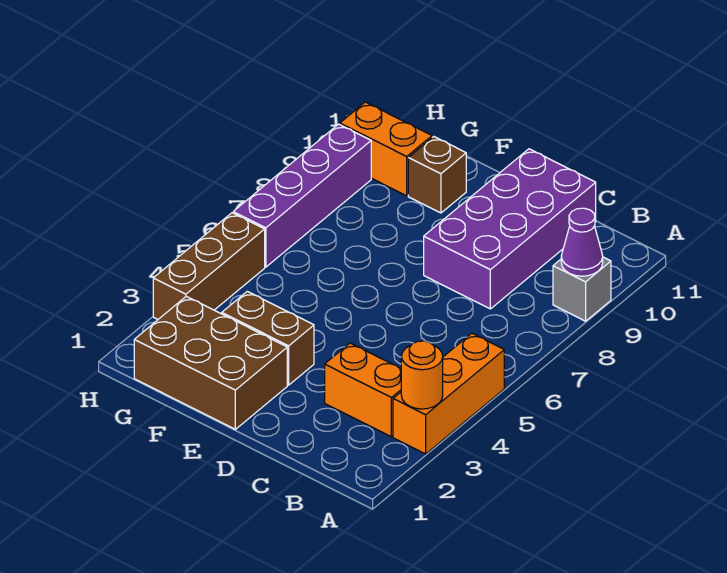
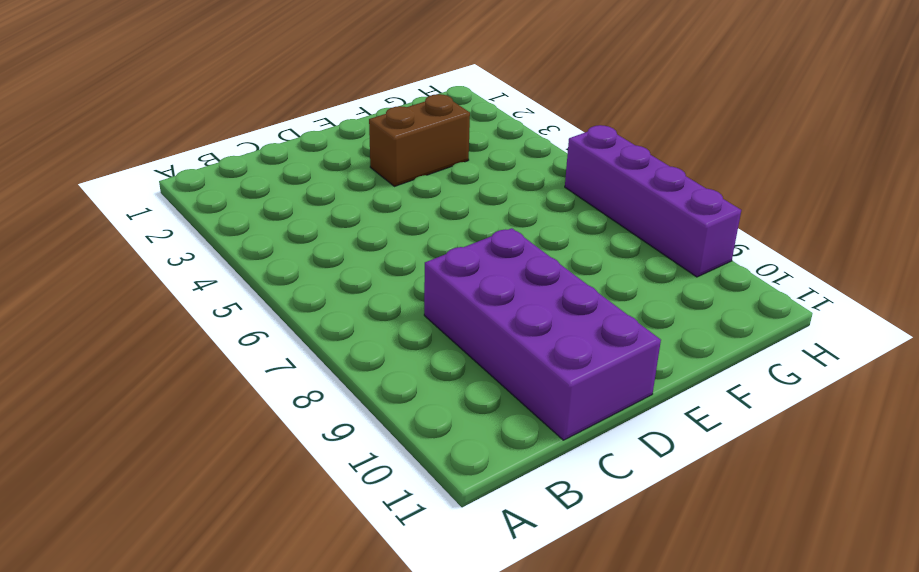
none -> orange 1x3 brick [393,333,504,454]
none -> grey 1x1 brick [553,257,611,321]
none -> orange 1x2 brick [325,343,401,437]

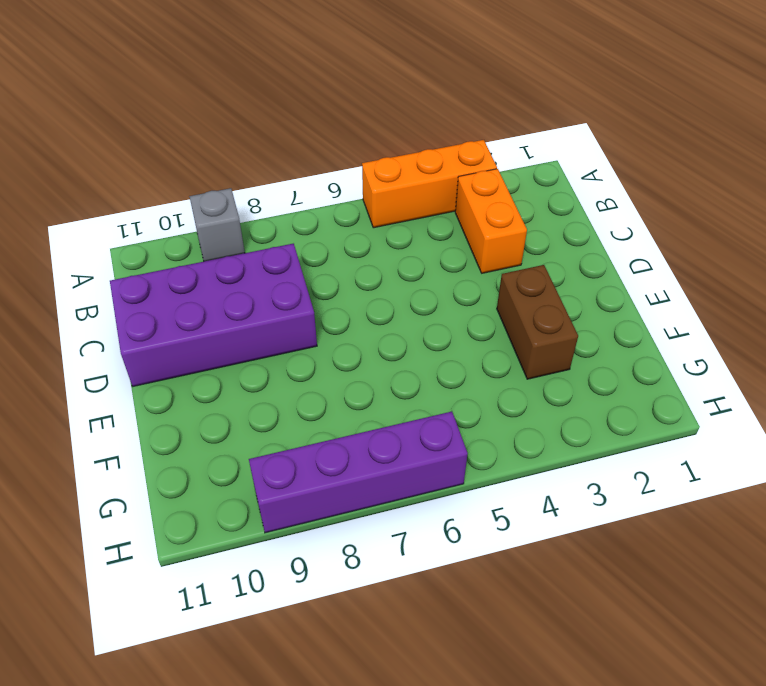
none -> brown 2x3 brick [134,296,287,429]
none -> brown 1x1 brick [408,137,466,213]
none -> orange 1x2 brick [340,102,432,196]

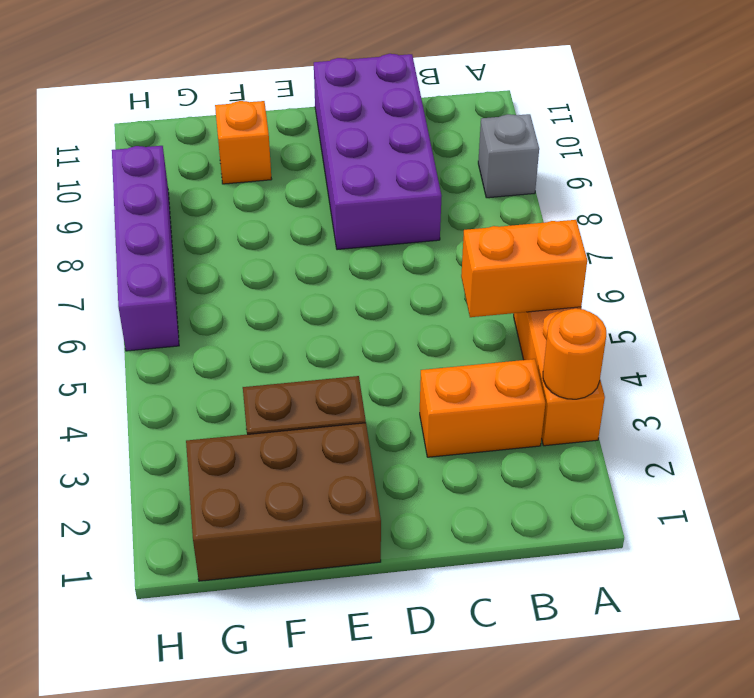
orange 1x2 brick [461,220,587,317] -> orange 1x2 brick moved to [340,102,432,196]
orange 1x1 brick [215,101,272,184] -> brown 1x1 brick [408,137,466,213]
none -> brown 1x3 brick [153,213,265,319]
none -> purple 1x1 cone [561,208,603,276]

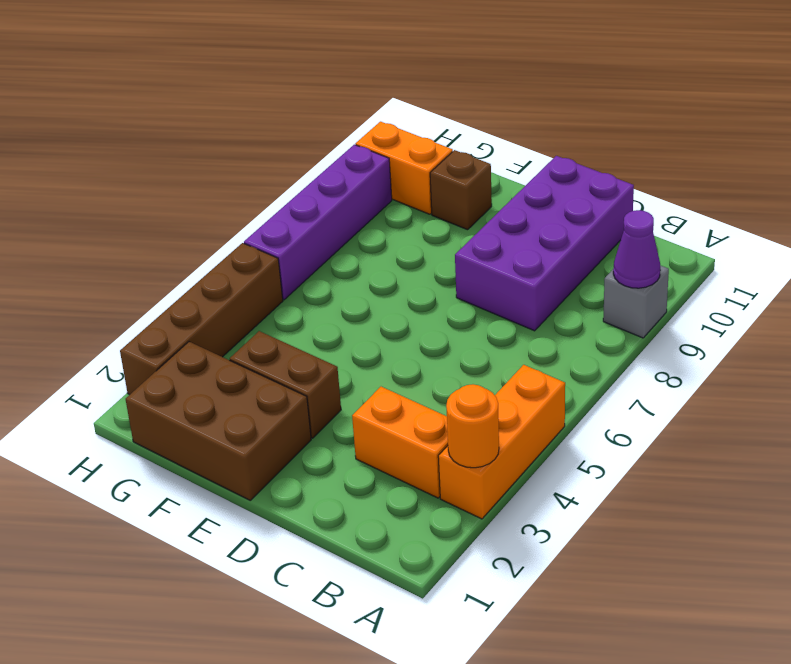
brown 1x4 brick [120,243,283,395] -> brown 1x3 brick [153,213,265,319]

